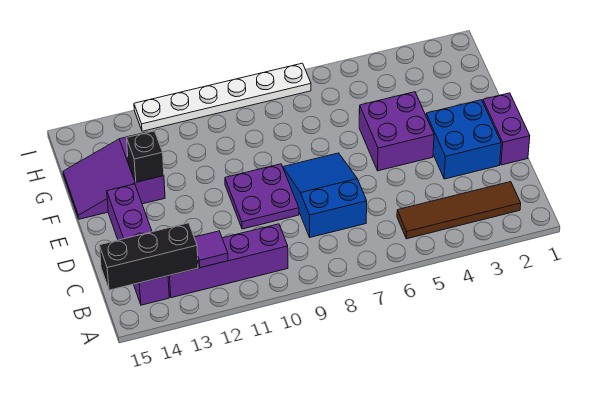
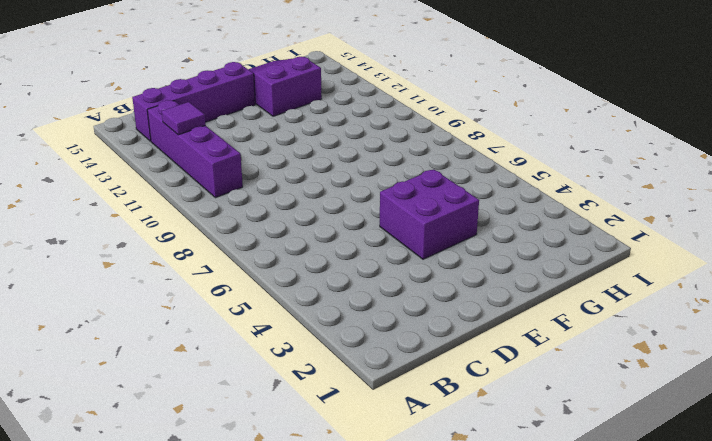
none -> brown 1x4 tile [397,182,521,239]
none -> blue 2x3 slope [283,153,367,237]
none -> purple 1x2 brick [483,93,530,165]

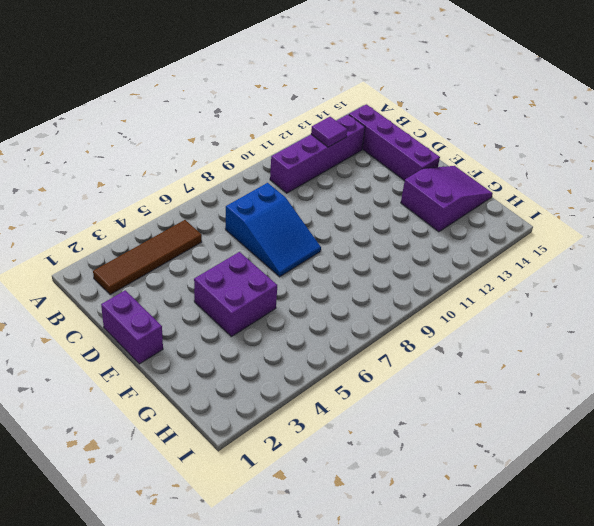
none -> blue 2x2 brick [426,100,501,179]
none -> purple 2x2 plate [225,164,299,229]
none -> white 1x6 plate [134,63,311,131]

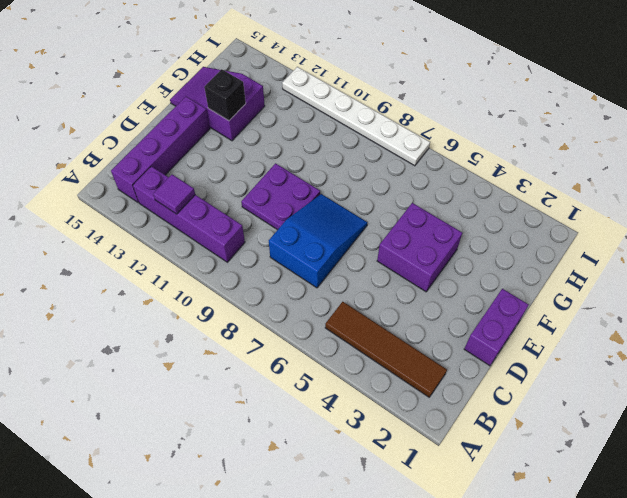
none -> blue 2x2 brick [426,100,501,179]
none -> black 1x3 brick [99,223,198,290]

